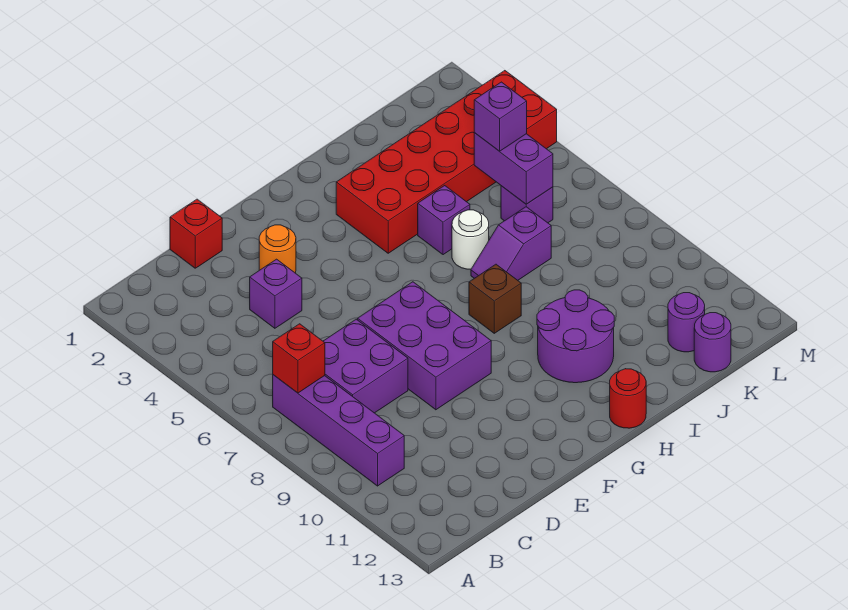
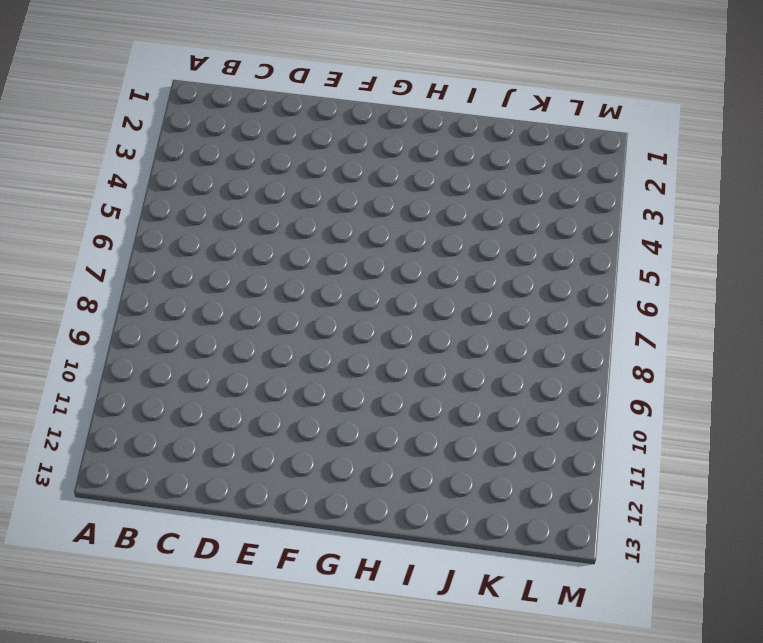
none -> purple 1x4 brick [273,375,404,486]
none -> purple 2x2 brick [323,319,408,413]
none -> red 1x1 brick [170,199,222,268]

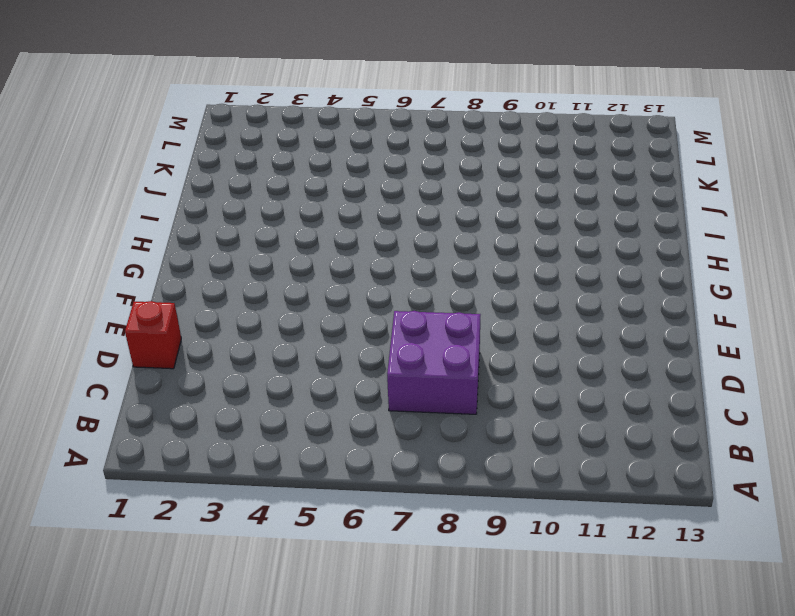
none -> purple 1x4 brick [273,375,404,486]
none -> purple 1x1 brick [250,259,302,328]
none -> orange 1x1 round brick [259,225,296,273]

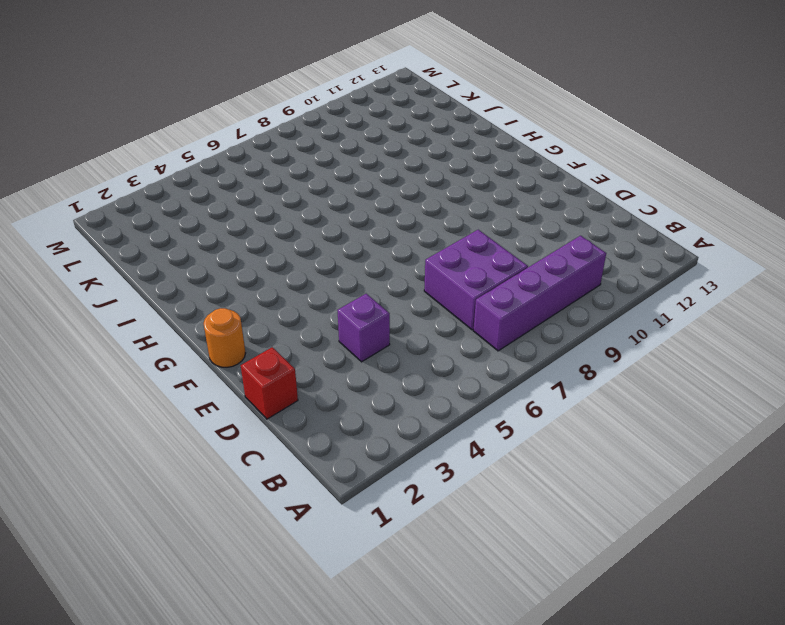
orange 1x1 round brick [204,308,245,367] -> orange 1x1 round brick moved to [259,225,296,273]
none -> purple 2x3 brick [358,282,491,410]
none -> red 2x6 brick [336,71,557,253]
none -> brown 1x1 brick [469,264,521,333]

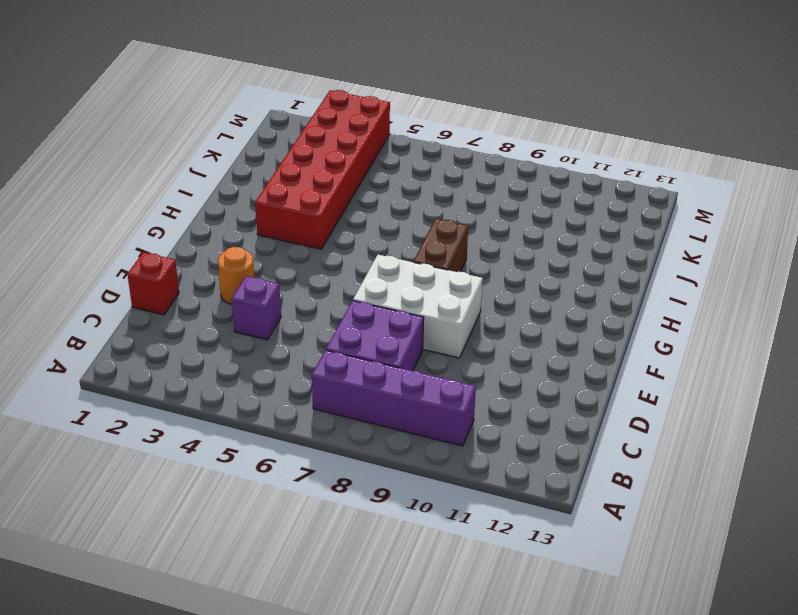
white 2x3 brick [353,255,483,358] -> purple 2x3 brick [358,282,491,410]
brown 1x2 brick [413,219,468,272] -> brown 1x1 brick [469,264,521,333]
none -> purple 2x2 round brick [537,290,614,383]
none -> red 1x1 round brick [610,369,646,428]
none -> purple 1x1 brick [418,186,470,255]

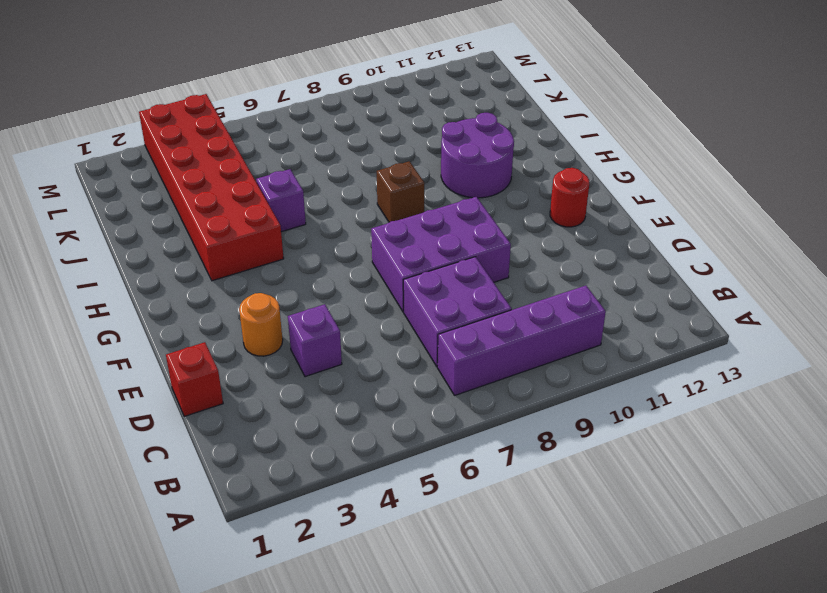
red 1x1 round brick [550,168,589,227] -> red 1x1 round brick moved to [610,369,646,428]
none -> white 1x1 round brick [452,210,489,269]
none -> purple 1x2 slope [471,207,551,280]
none -> purple 1x1 brick [501,186,553,223]

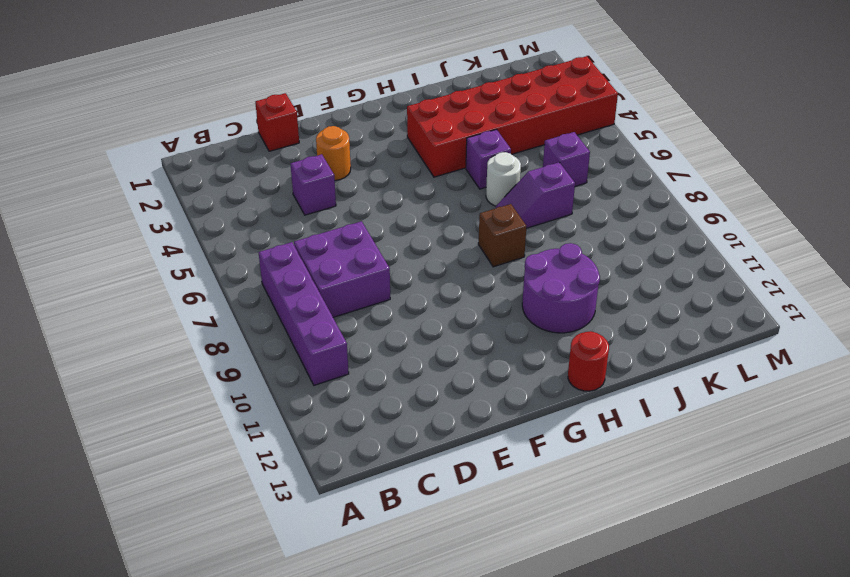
none -> purple 2x3 brick [358,282,491,410]
none -> purple 1x1 round brick [668,293,705,352]
none -> purple 1x1 round brick [694,313,731,372]

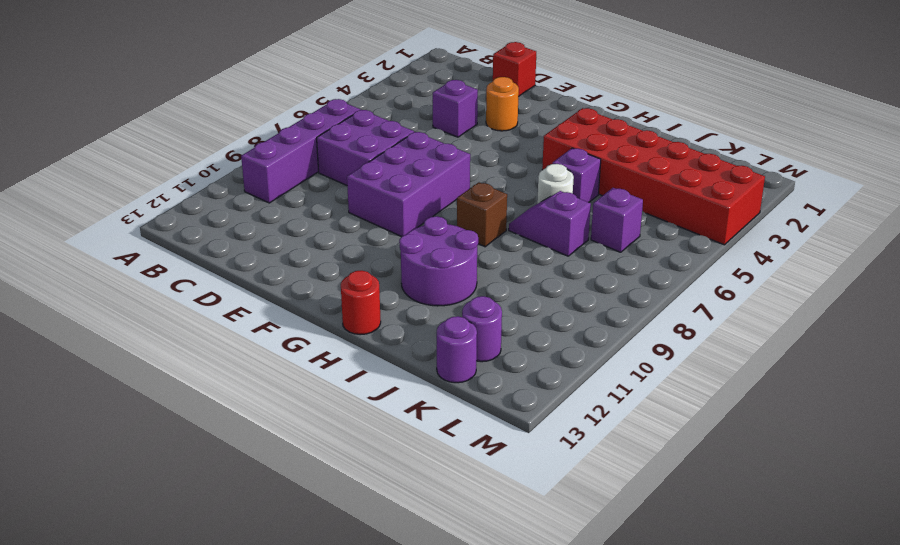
none -> red 1x1 brick [273,324,325,393]
none -> purple 1x2 brick [474,133,553,204]
none -> purple 1x1 brick [474,82,527,151]

